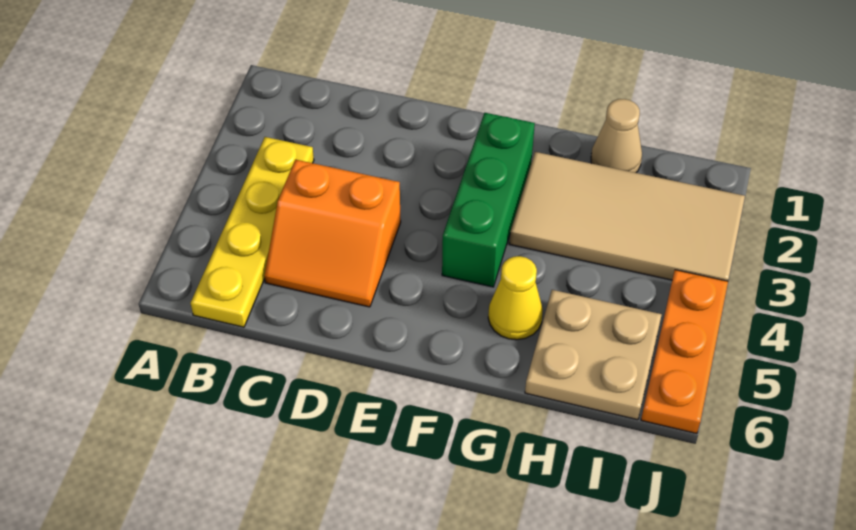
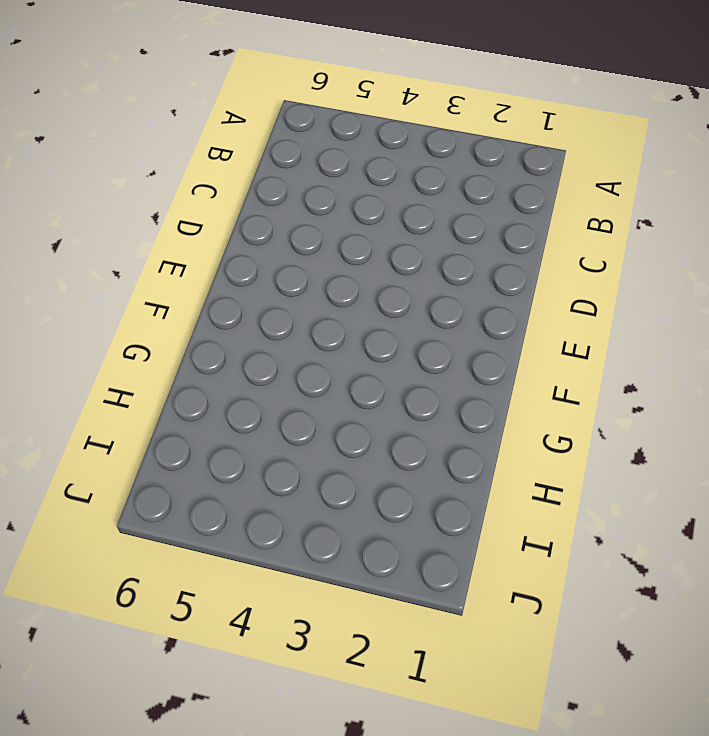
none -> yellow 1x4 plate [191,137,314,327]
none -> orange 2x2 slope [264,160,401,307]

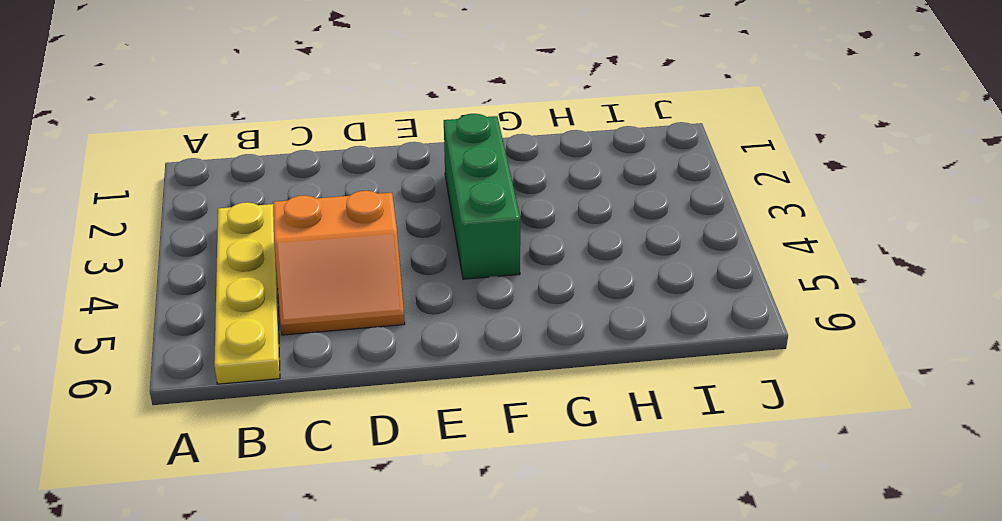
none -> tan 2x4 tile [509,152,745,281]
none -> yellow 1x1 cone [488,256,543,340]

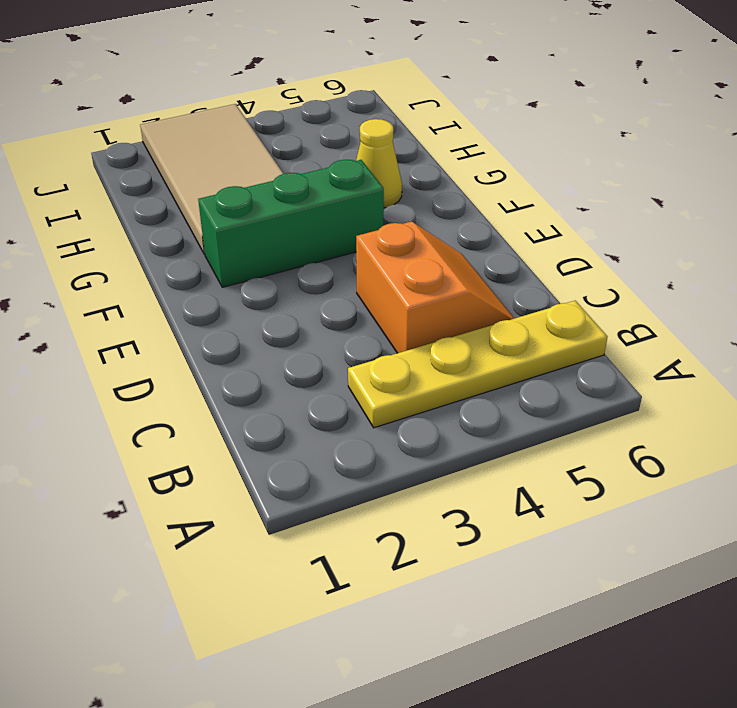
none -> tan 1x1 cone [591,99,642,173]
none -> tan 2x2 plate [525,290,662,420]

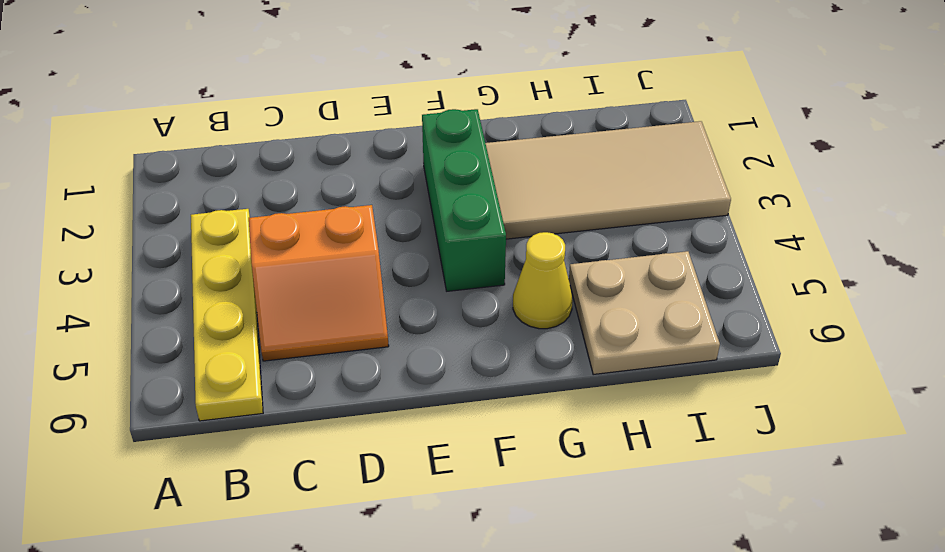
none -> tan 1x1 cone [591,99,642,173]
none -> orange 1x3 plate [641,270,728,434]

